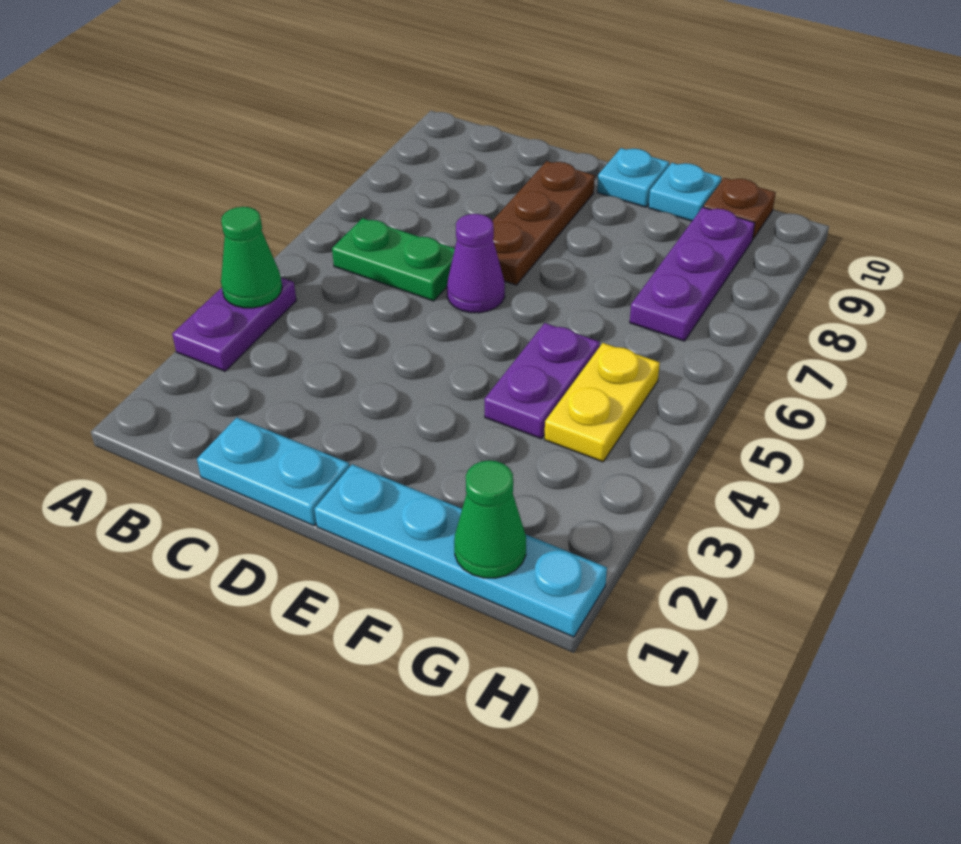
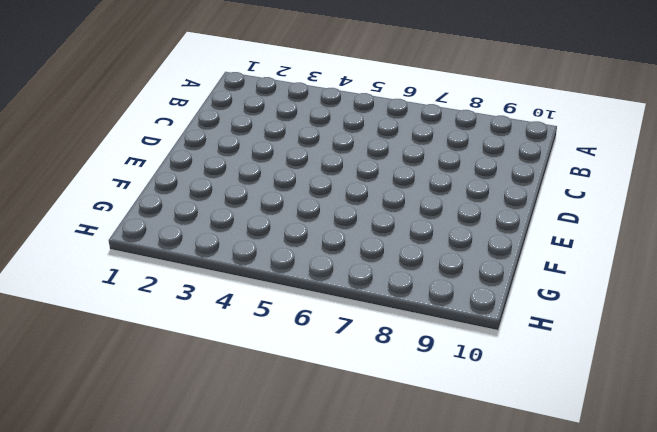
none -> purple 1x2 plate [172,278,296,371]
none -> green 1x2 plate [332,218,455,301]
none -> cyan 1x2 plate [197,417,350,526]

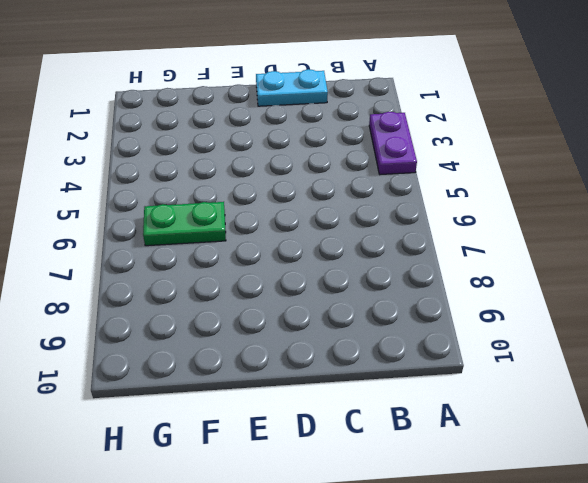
green 1x2 plate [143,202,226,246] -> green 1x2 plate moved to [332,218,455,301]
none -> purple 1x1 cone [447,214,505,313]
none -> brown 1x3 plate [493,161,595,285]
none -> cyan 1x4 plate [314,464,607,637]

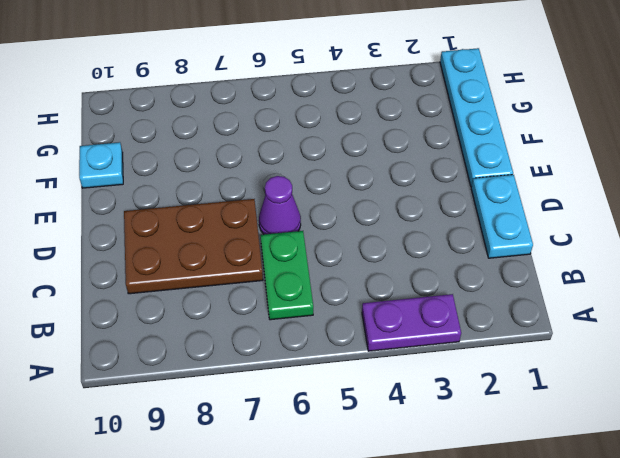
brown 2x3 plate [124,199,263,294] -> brown 1x3 plate [493,161,595,285]
none -> cyan 1x1 plate [597,148,669,207]
none -> purple 1x2 plate [484,323,600,439]
none -> yellow 1x2 plate [544,343,660,462]

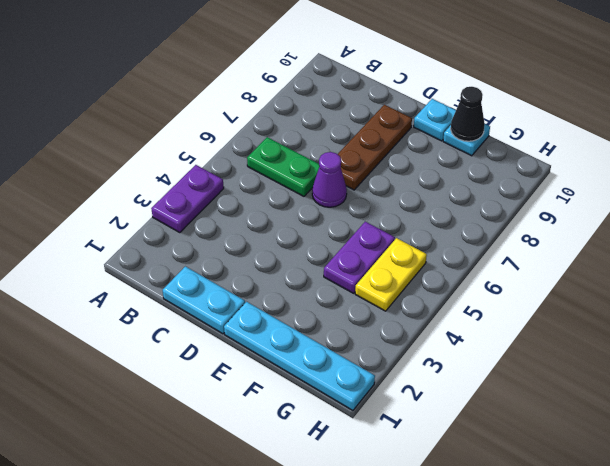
black 1x1 cone [451,87,485,141] -> none
none -> purple 1x3 plate [630,207,755,341]
none -> brown 1x1 plate [704,178,776,239]
none -> green 1x1 cone [221,207,282,308]

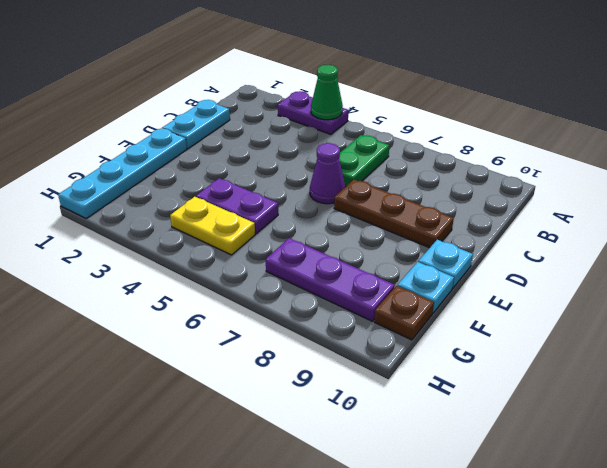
none -> green 1x1 cone [454,460,526,578]

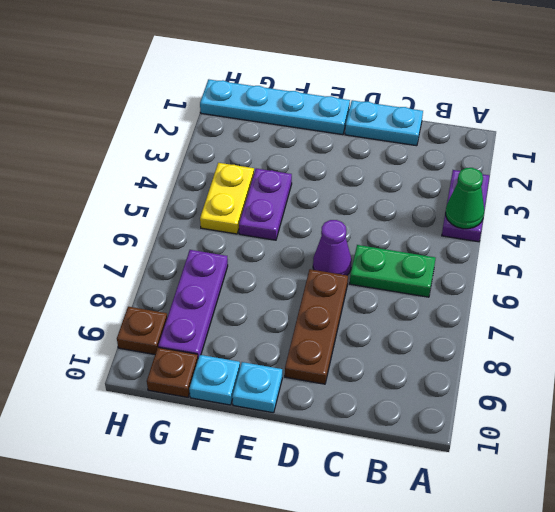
brown 1x1 plate [117,307,167,354] -> none
none -> green 1x1 cone [454,460,526,578]

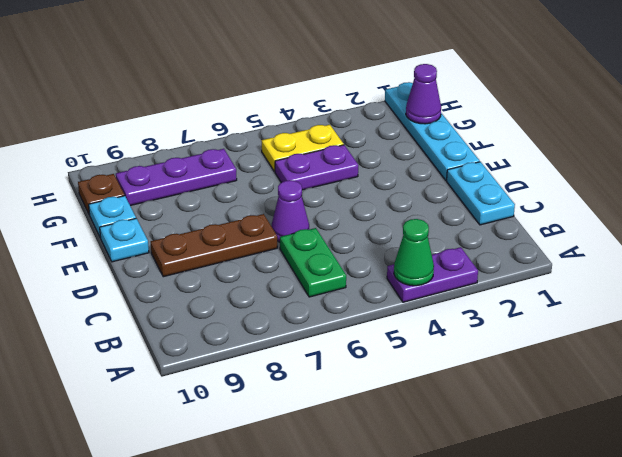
purple 1x1 cone [406,64,441,124] -> green 1x1 cone [454,460,526,578]

